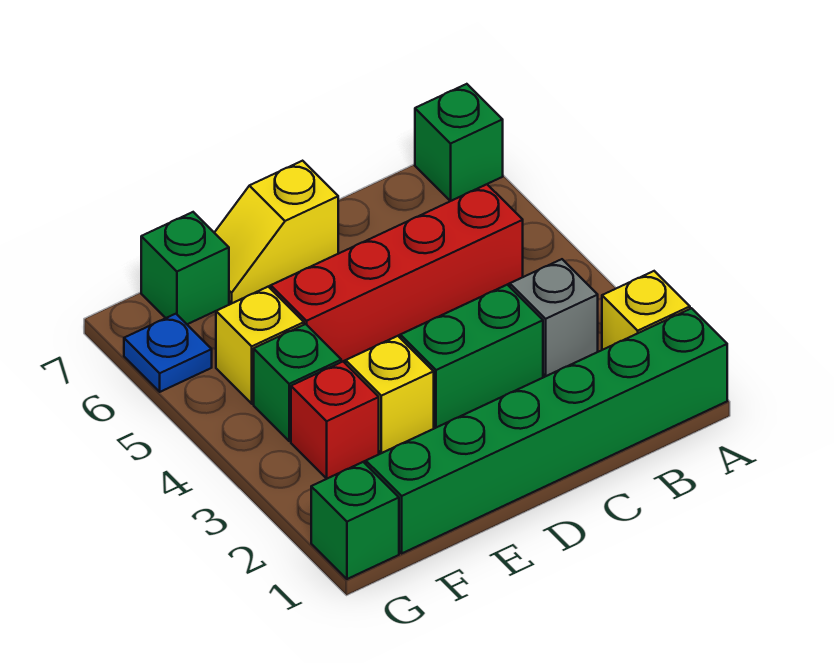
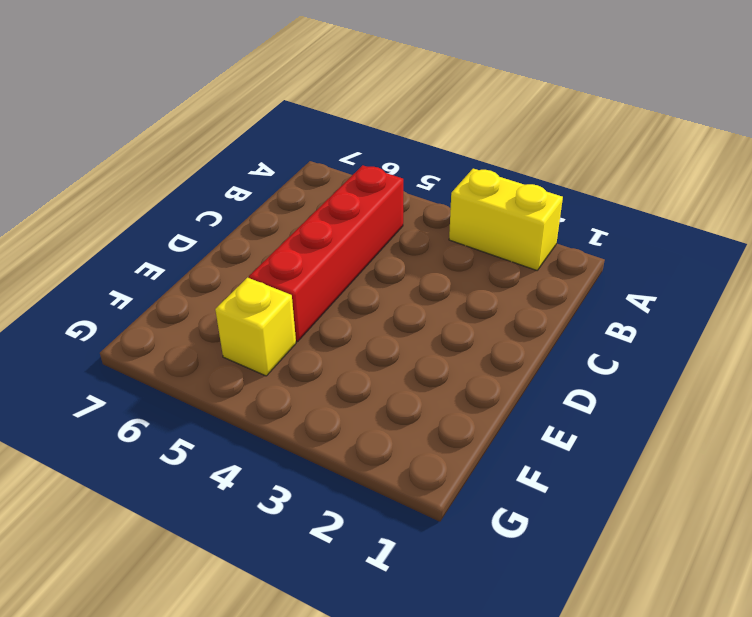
yellow 1x2 brick [449,169,563,270] -> yellow 1x1 brick [602,271,690,350]
none -> green 1x6 brick [366,308,727,553]
none -> green 1x1 brick [415,84,503,201]
none -> grey 1x1 brick [510,259,598,376]

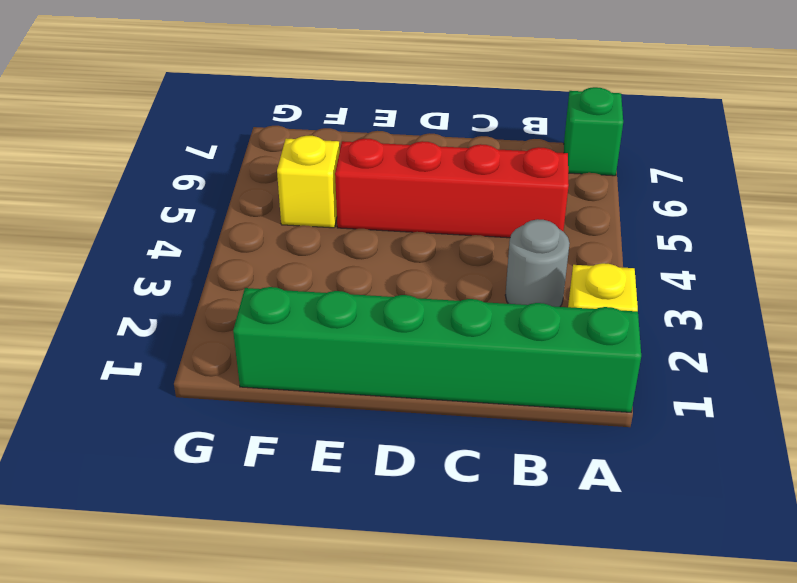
grey 1x1 round brick [505,219,570,307] -> grey 1x1 brick [510,259,598,376]
none -> green 1x2 brick [400,285,543,428]
none -> yellow 1x2 slope [214,161,338,303]
none -> yellow 1x1 brick [346,336,434,453]

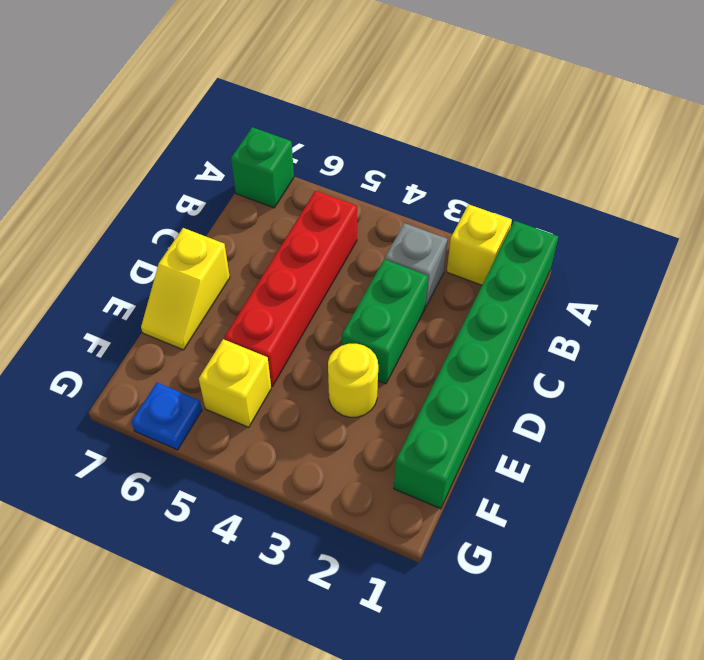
yellow 1x1 round brick [328,344,378,417] -> yellow 1x1 brick [346,336,434,453]
none -> red 1x1 brick [291,362,379,479]
none -> green 1x1 brick [254,324,341,441]
none -> green 1x1 brick [141,212,229,324]

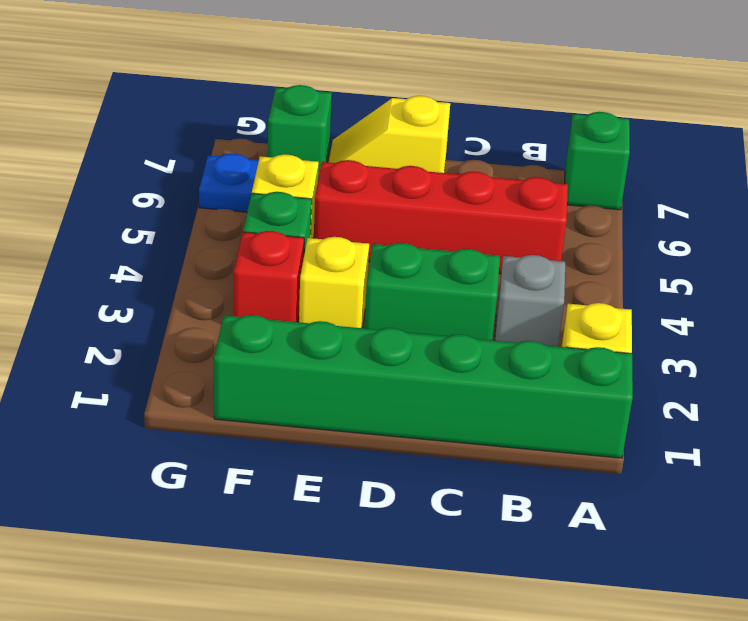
none -> green 1x1 brick [311,462,399,579]

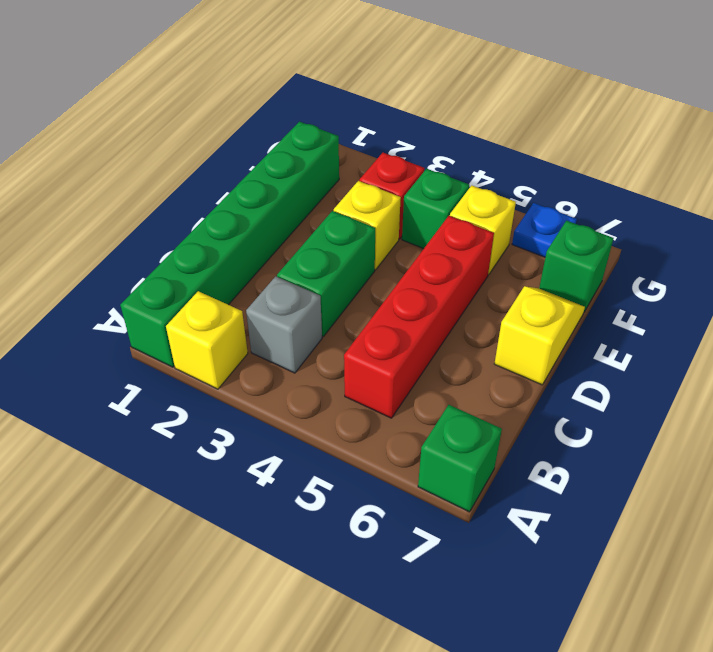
none -> green 1x1 brick [311,462,399,579]

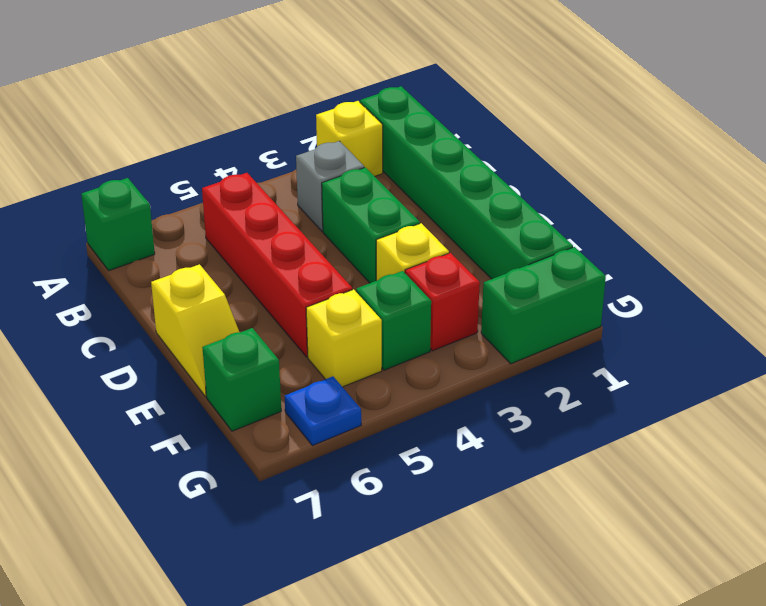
green 1x2 brick [481,247,606,364] -> green 1x1 brick [311,462,399,579]

